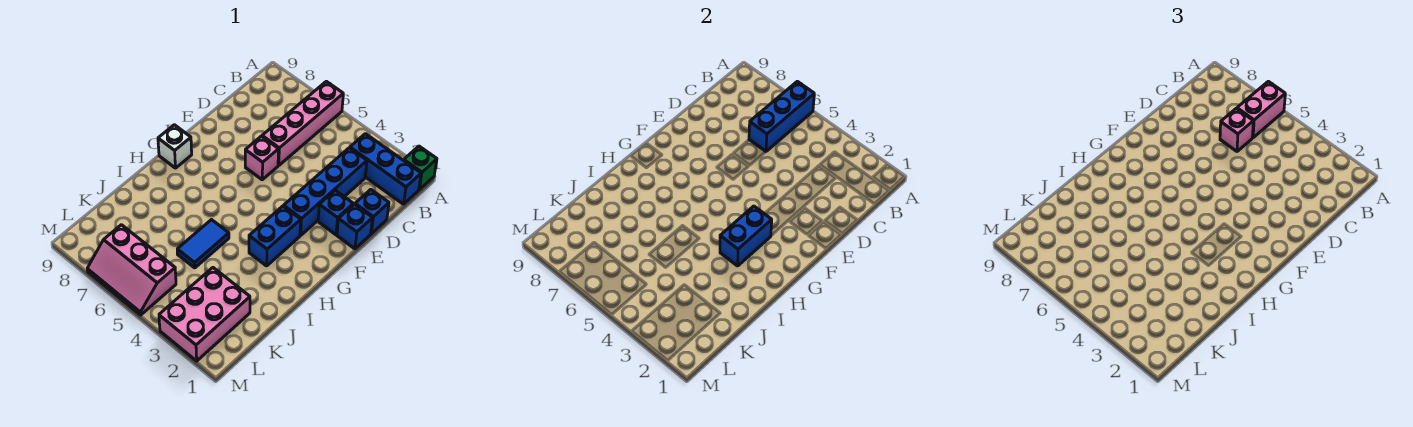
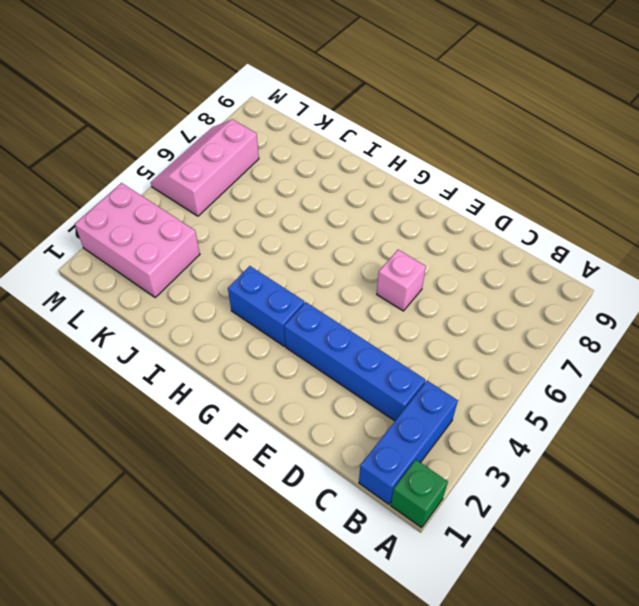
none -> pink 1x4 brick [262,81,343,165]
none -> blue 1x1 brick [355,189,389,234]
none -> blue 1x1 brick [337,204,373,249]

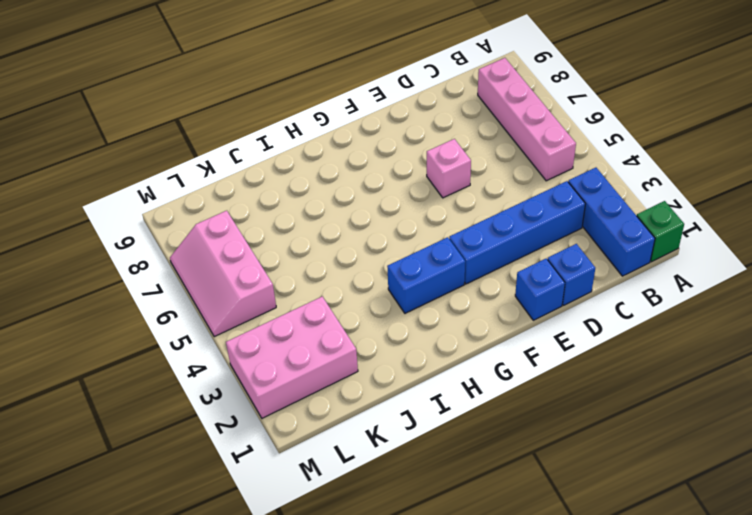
pink 1x4 brick [478,58,576,181] -> pink 1x4 brick turned to [262,81,343,165]
none -> blue 1x1 brick [318,190,353,235]
none -> white 1x1 brick [158,125,192,168]
none -> blue 1x2 tile [177,220,229,268]

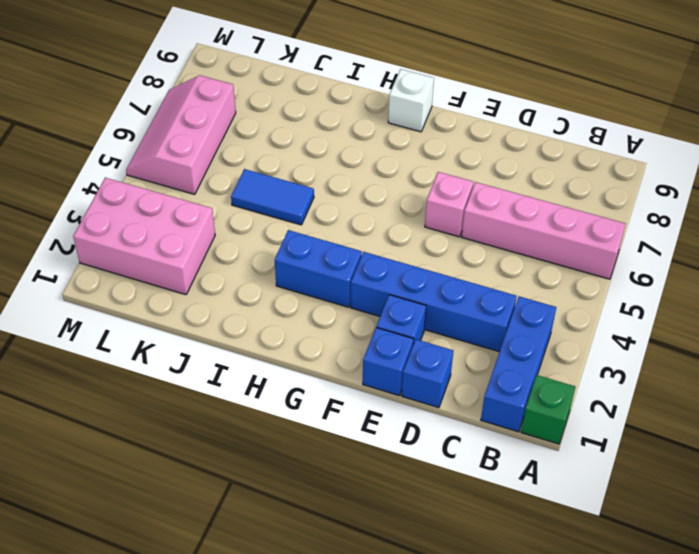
none -> blue 1x3 brick [749,81,814,151]
none -> blue 1x2 brick [720,206,772,266]
none -> pink 1x2 brick [1237,81,1285,138]

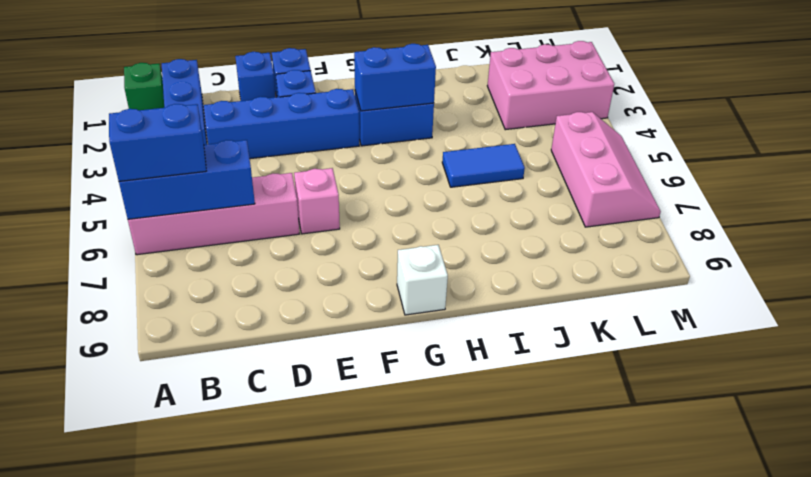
blue 1x2 brick [109,104,206,181] -> pink 1x2 brick [1237,81,1285,138]
none -> pink 1x1 brick [1220,109,1253,151]

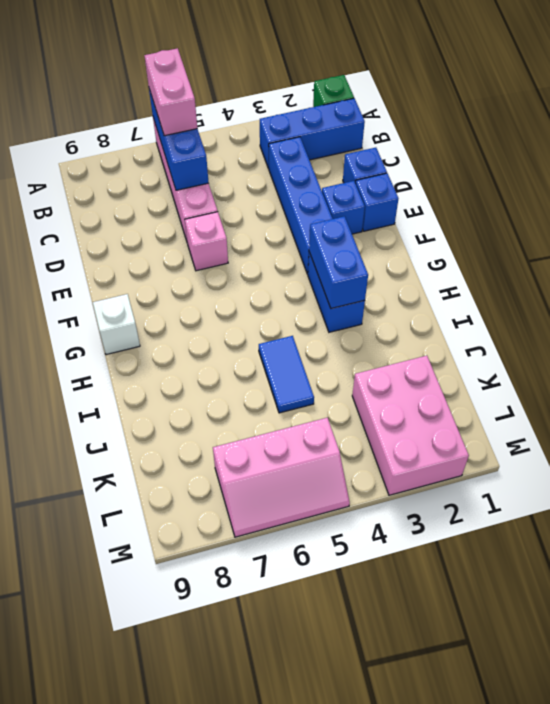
none -> pink 1x1 brick [1220,109,1253,151]

